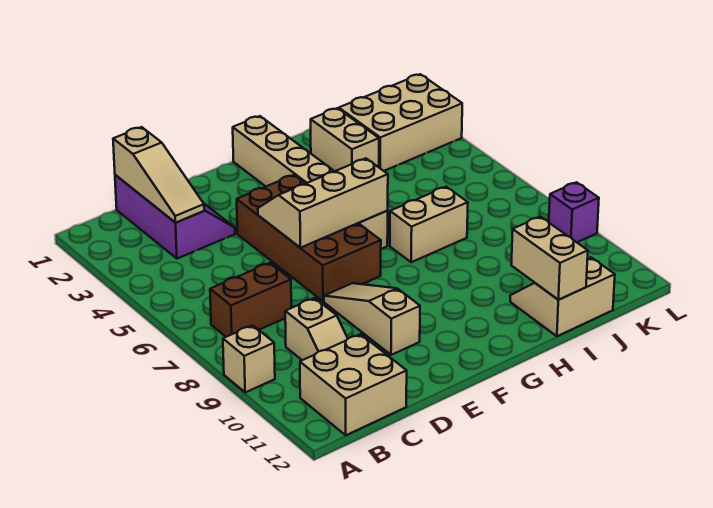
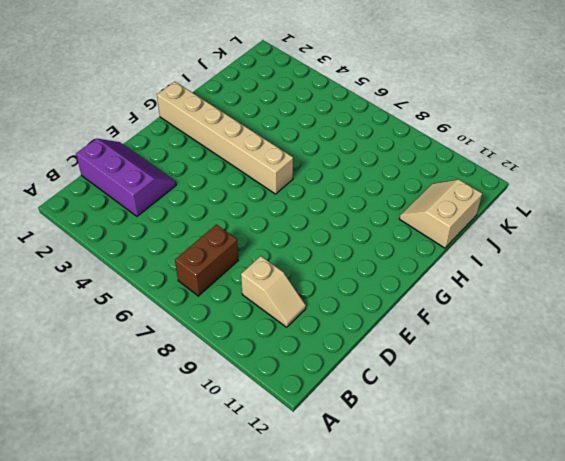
none -> tan 1x1 brick [223,325,275,392]
none -> tan 2x2 brick [300,334,407,435]
none -> brown 2x4 brick [237,175,381,301]

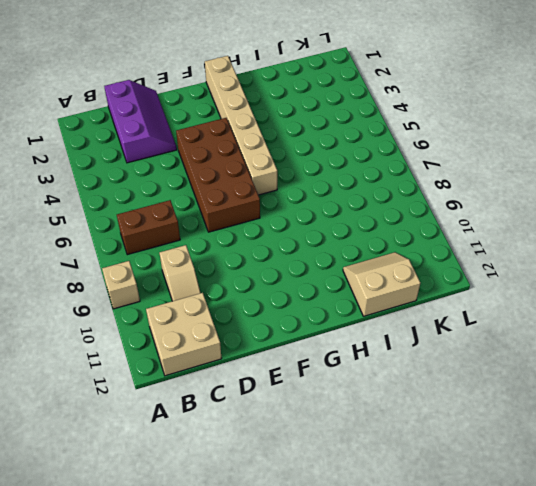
none -> tan 1x3 slope [324,283,420,355]
none -> tan 1x2 brick [390,187,468,262]
none -> tan 1x2 brick [311,108,379,171]

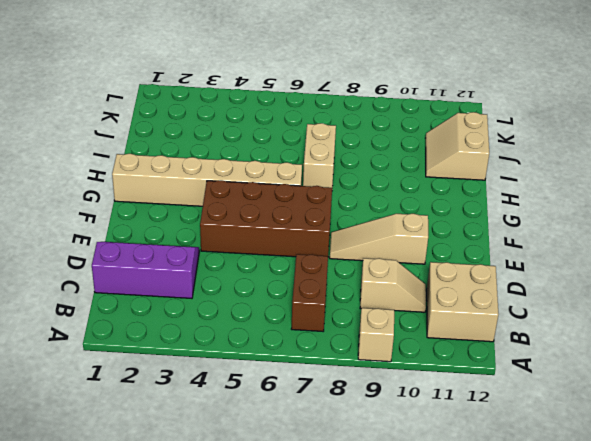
none -> tan 1x2 brick [311,108,379,171]
none -> tan 2x3 brick [339,74,462,171]
none -> purple 1x1 brick [549,182,599,242]

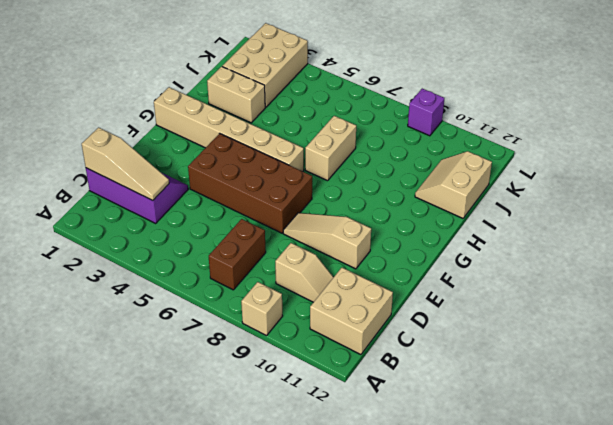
none -> tan 2x3 slope [258,158,388,248]
none -> tan 1x2 brick [511,217,588,300]

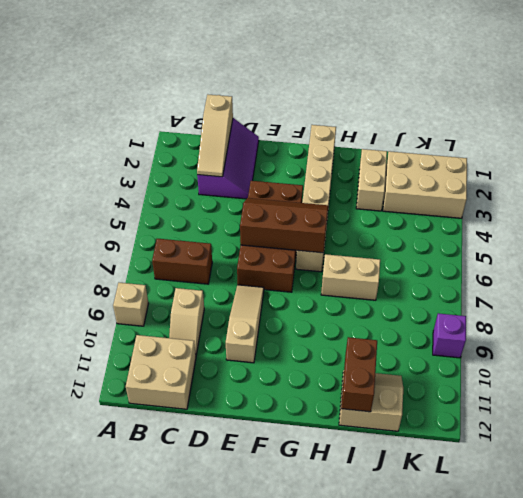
brown 2x3 slope [240,198,328,253] -> tan 2x3 slope [258,158,388,248]
brown 1x2 brick [341,337,377,412] -> tan 1x2 brick [511,217,588,300]

